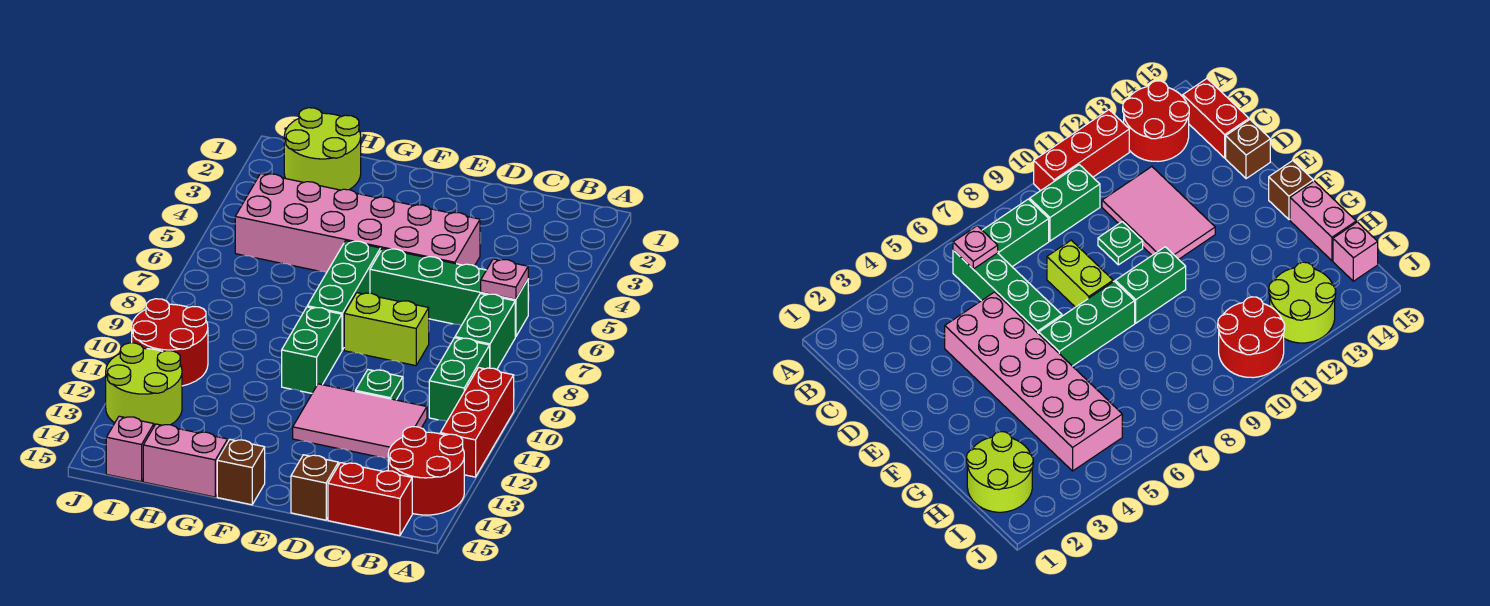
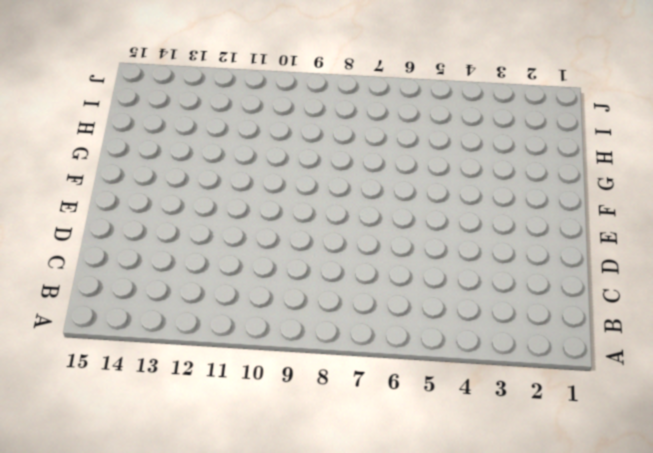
none -> red 1x3 brick [440,368,514,477]
none -> red 2x2 round brick [388,427,464,515]
none -> green 1x4 brick [370,248,528,337]

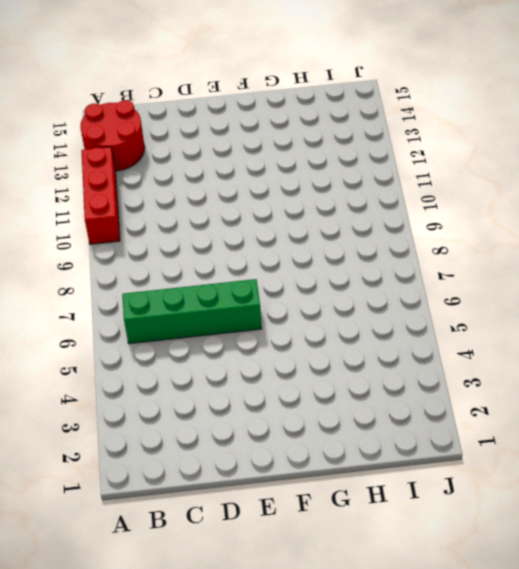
none -> green 1x2 brick [455,294,515,369]
none -> green 1x2 brick [429,338,490,421]
none -> red 1x2 brick [328,463,412,536]

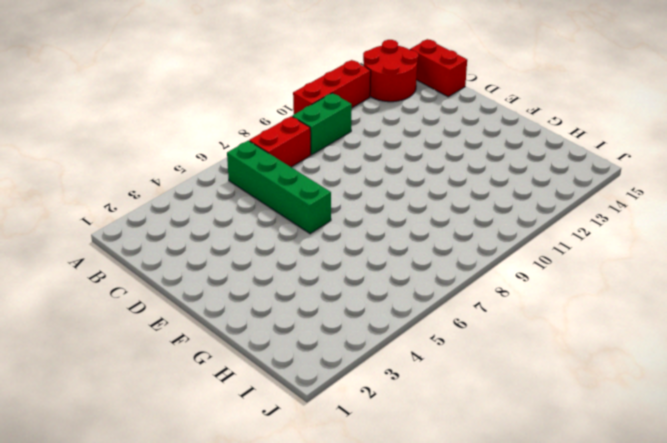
red 1x2 brick [249,116,311,167] -> green 1x2 brick [455,294,515,369]
none -> pink 2x3 tile [293,384,427,459]
none -> pink 2x6 brick [235,173,480,273]
none -> lime 1x2 brick [344,293,429,366]

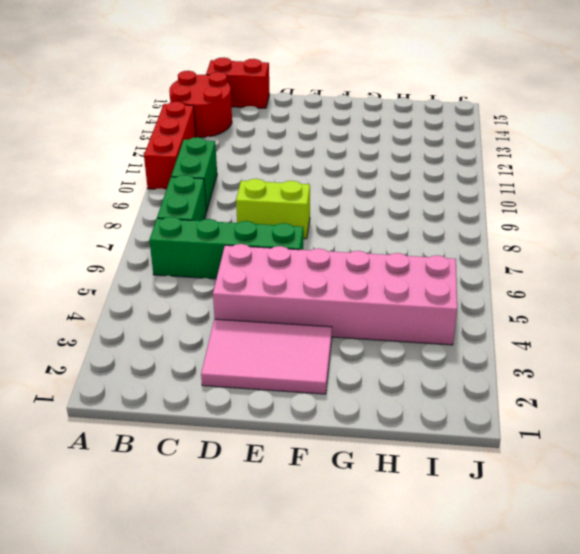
pink 2x3 tile [201,319,332,394] -> pink 2x3 tile moved to [293,384,427,459]
none -> green 1x1 plate [355,370,403,400]
none -> brown 1x1 brick [291,455,338,520]
none -> green 1x3 brick [307,241,381,350]

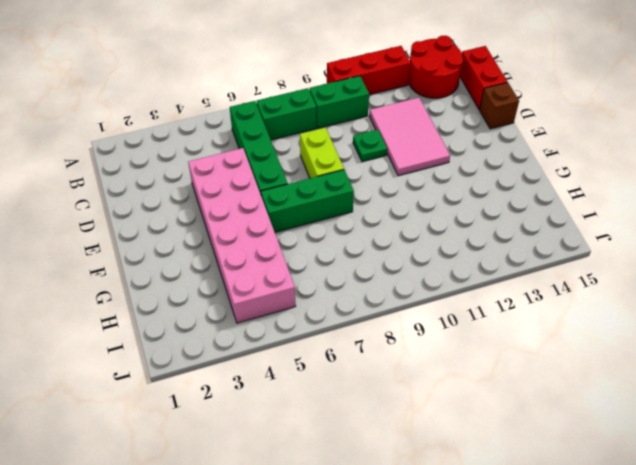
none -> green 1x2 brick [282,307,342,393]
none -> brown 1x1 brick [217,439,265,505]
none -> pink 1x2 brick [143,424,228,497]

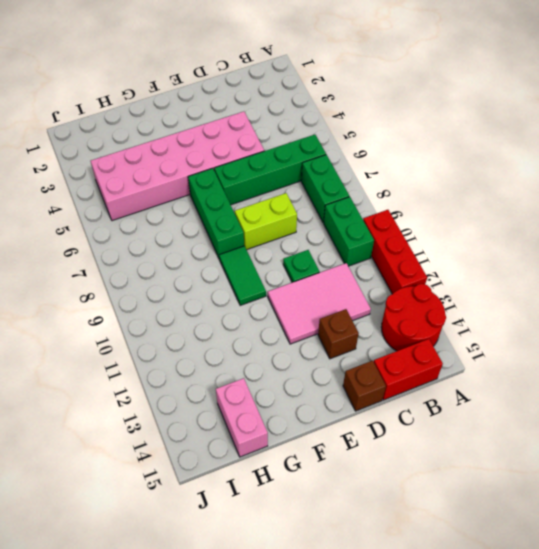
brown 1x1 brick [318,309,359,359] -> brown 1x1 brick moved to [217,439,265,505]
green 1x2 tile [219,246,266,305] -> green 1x2 brick [282,307,342,393]
pink 1x2 brick [216,378,268,457] -> pink 1x2 brick turned to [143,424,228,497]
none -> lime 2x2 round brick [284,108,361,190]
none -> red 2x2 round brick [132,299,208,386]
none -> lime 2x2 round brick [106,343,182,426]

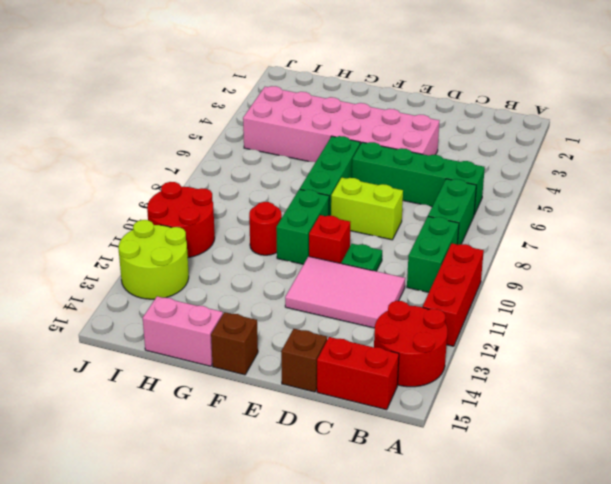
red 1x1 brick [309,215,350,263] -> none
red 1x1 round brick [249,202,282,255] -> none
none -> lime 2x2 round brick [284,108,361,190]
none -> pink 1x1 brick [106,416,154,482]
none -> pink 1x1 plate [481,259,528,299]

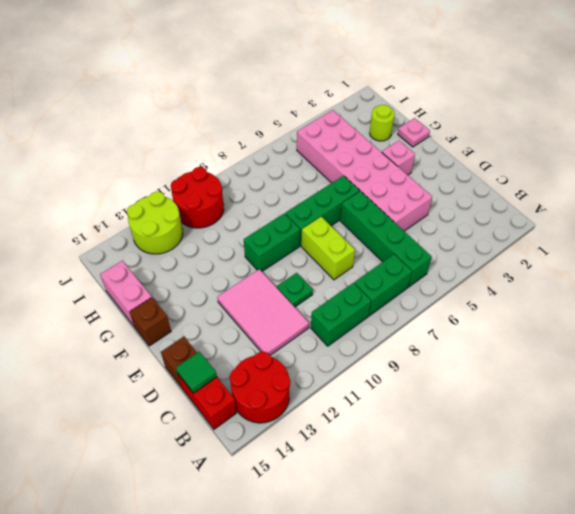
green 1x1 tile [176,352,217,393] -> none
pink 1x1 brick [382,141,415,175] -> pink 1x1 brick moved to [106,416,154,482]
pink 1x1 plate [398,118,430,147] -> pink 1x1 plate moved to [481,259,528,299]
lime 1x1 round brick [370,105,394,141] -> lime 2x2 round brick [284,108,361,190]
none -> red 1x3 brick [440,368,514,477]

